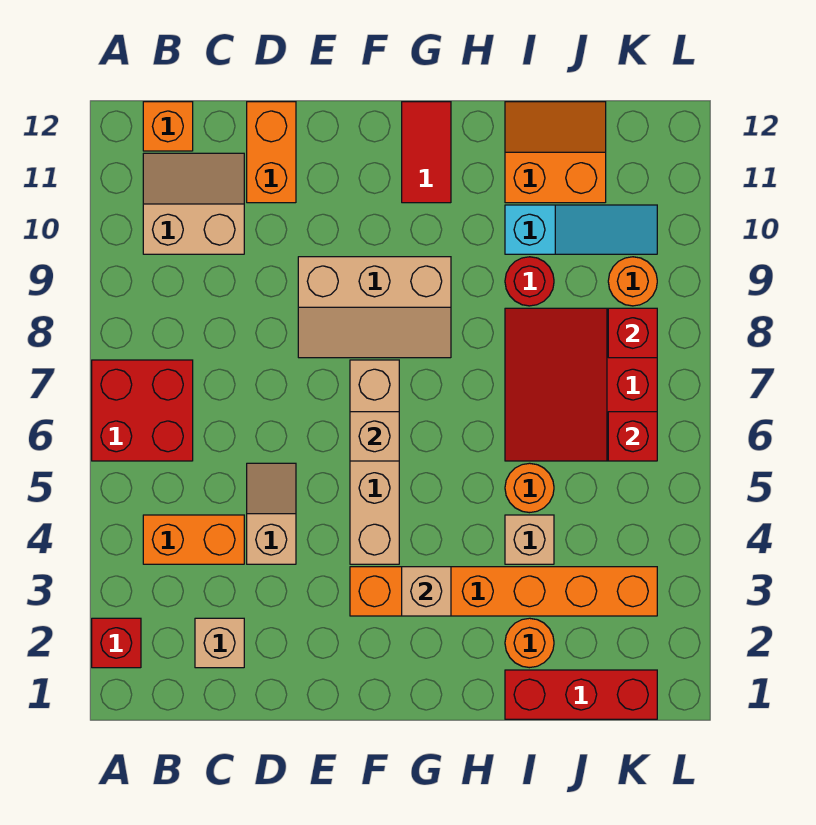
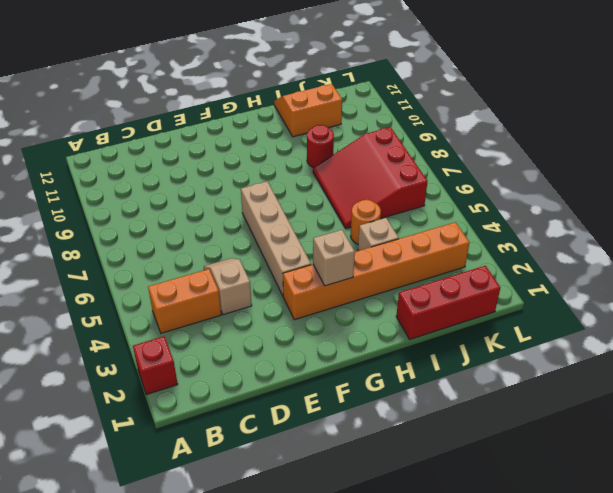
none -> red 2x2 brick [92,360,193,461]
none -> tan 2x2 slope [143,153,244,254]
none -> orange 1x1 brick [143,102,193,151]

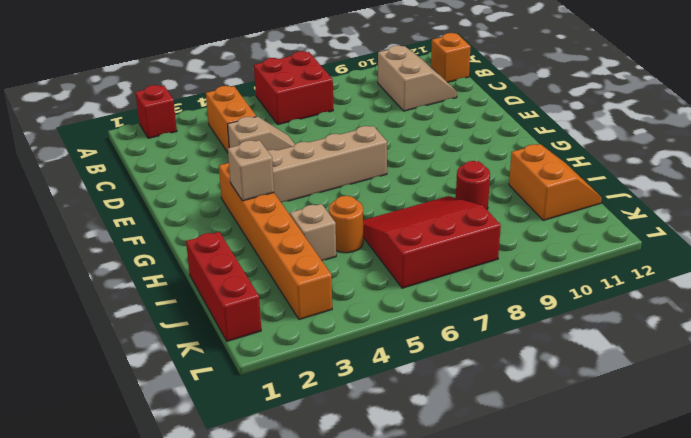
none -> tan 1x1 brick [195,618,244,668]
none -> orange 1x2 brick [247,102,296,203]
none -> tan 2x3 slope [298,257,451,358]

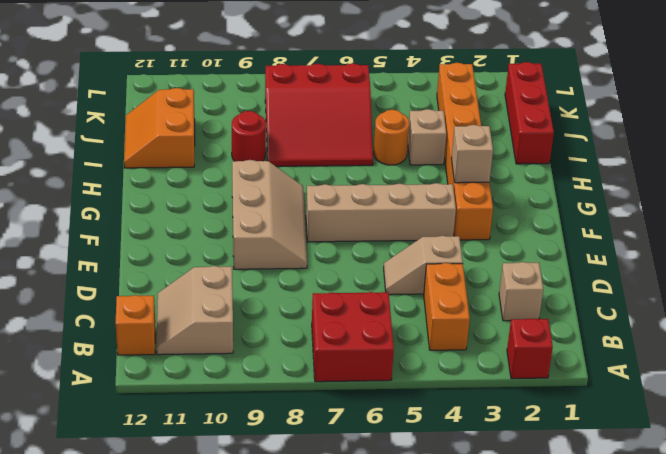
none -> orange 1x2 brick [247,102,296,203]
none -> red 1x2 tile [402,102,451,203]
none -> orange 1x1 round brick [505,618,554,668]

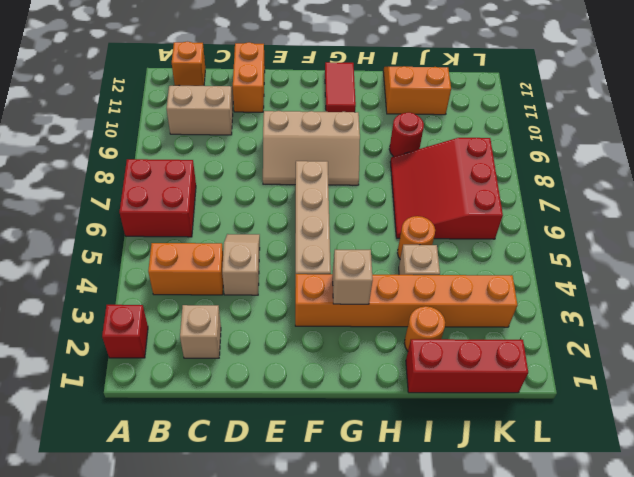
none -> cyan 1x3 slope [505,205,657,254]
none -> orange 1x1 round brick [608,257,657,306]
none -> tan 1x1 brick [350,412,399,461]

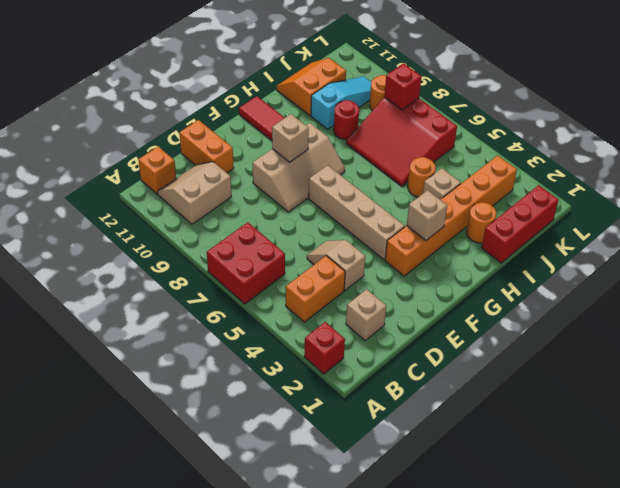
tan 1x1 brick [272,114,309,162] -> tan 1x1 brick moved to [350,412,399,461]
none -> red 1x1 brick [608,412,657,461]

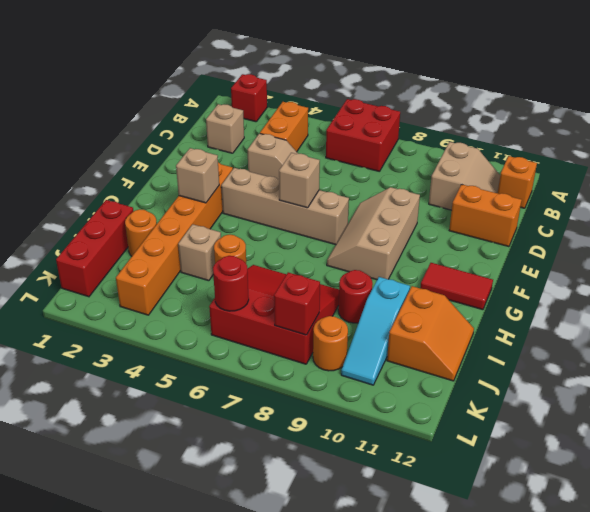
red 1x1 round brick [213,256,249,311] -> red 1x1 brick [608,412,657,461]

